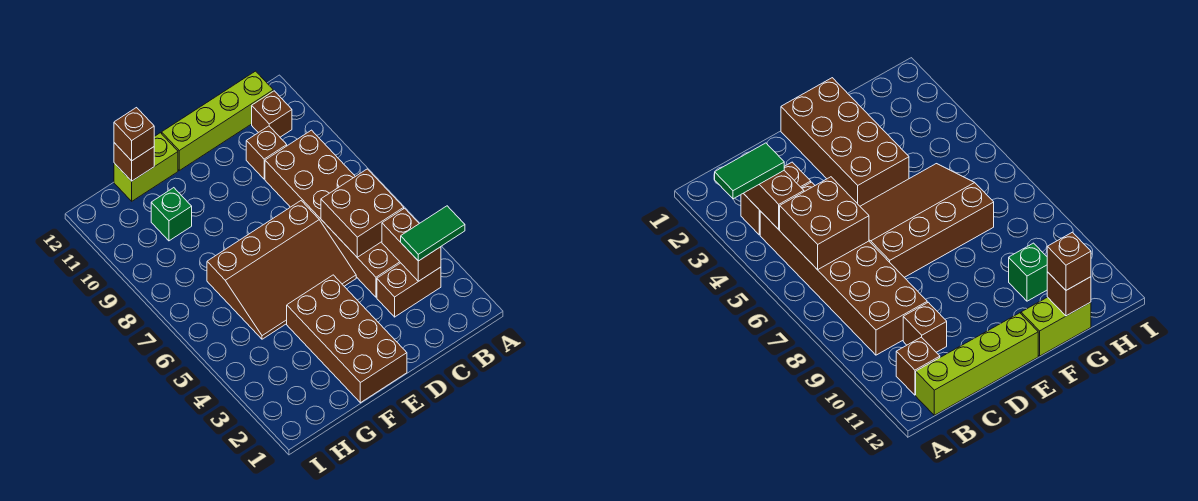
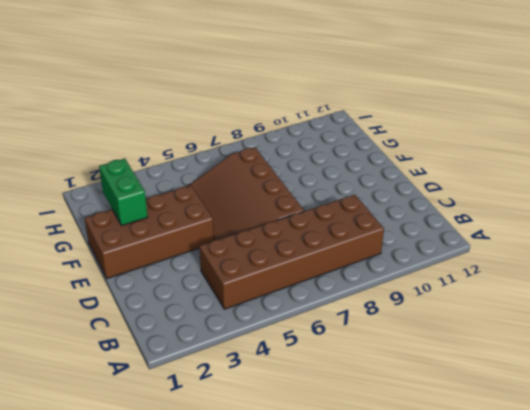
green 1x2 brick [99,159,148,226] -> none
none -> brown 1x2 brick [377,263,441,317]
none -> brown 1x1 brick [252,91,292,137]
none -> lime 1x4 brick [162,71,273,170]

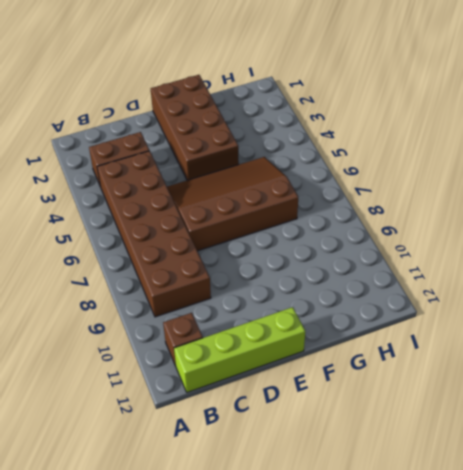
none -> brown 1x1 brick [246,126,287,179]
none -> lime 1x2 brick [114,133,178,201]
none -> green 1x1 brick [151,188,192,241]

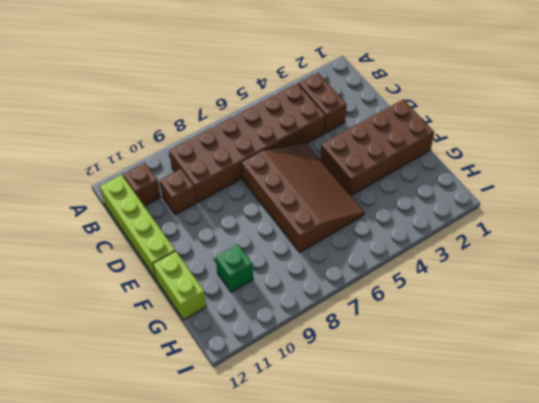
none -> brown 1x2 brick [382,208,441,281]
none -> brown 2x2 brick [321,169,404,257]
none -> brown 1x1 brick [114,143,154,181]

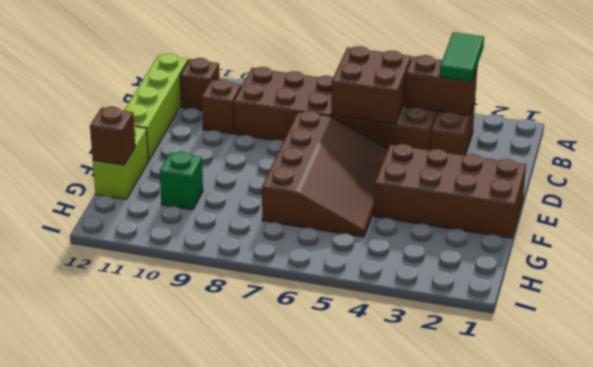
none -> brown 1x1 brick [114,108,154,161]

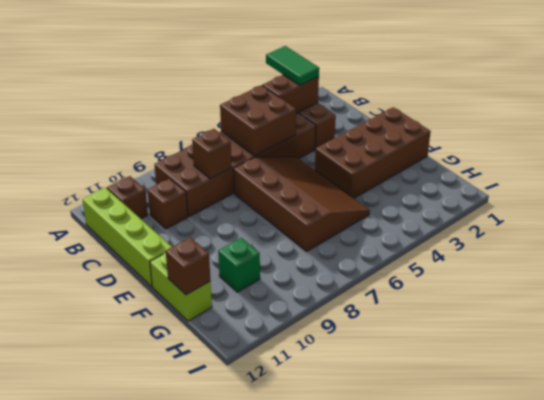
brown 1x1 brick [192,129,232,179] -> brown 1x1 brick moved to [114,108,154,161]

